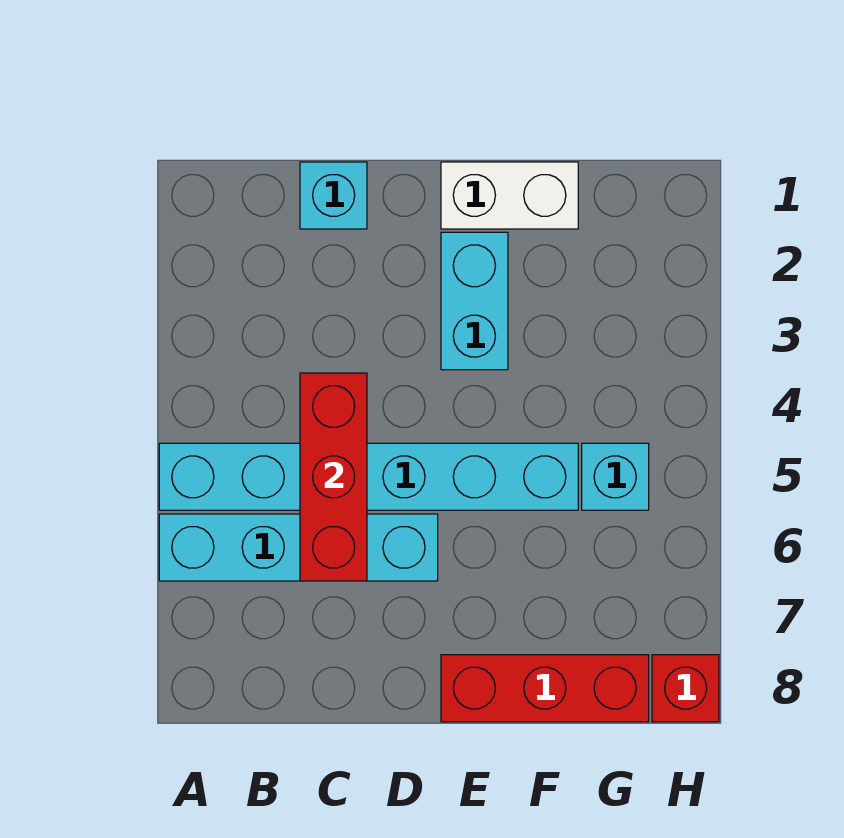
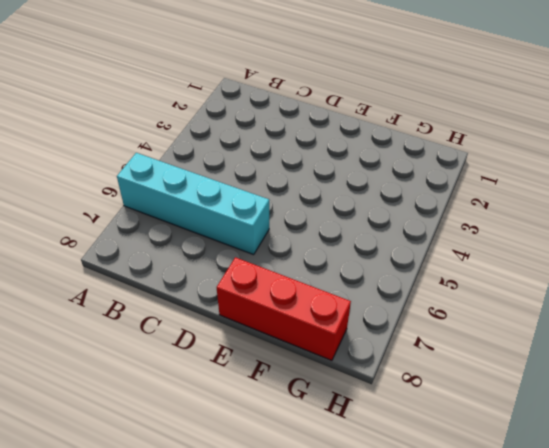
none -> cyan 1x6 brick [159,443,578,510]
none -> cyan 1x1 brick [300,162,367,229]

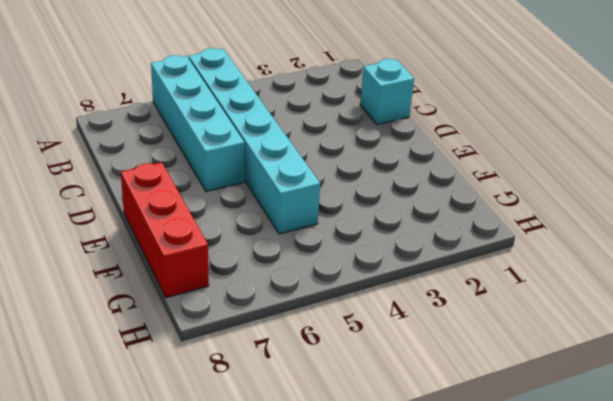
none -> white 1x2 brick [441,162,578,229]
none -> cyan 1x2 brick [441,232,508,370]

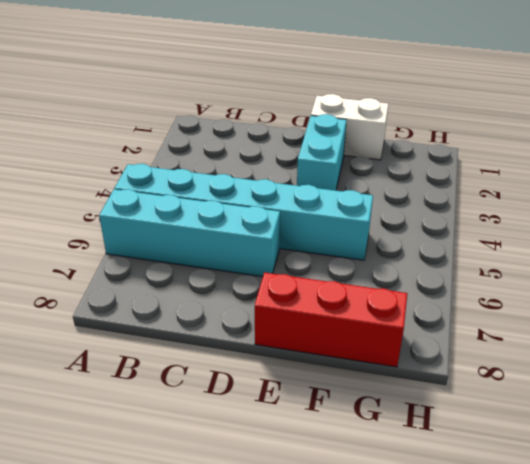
none -> cyan 1x1 brick [300,162,367,229]
none -> cyan 1x1 brick [582,443,649,510]

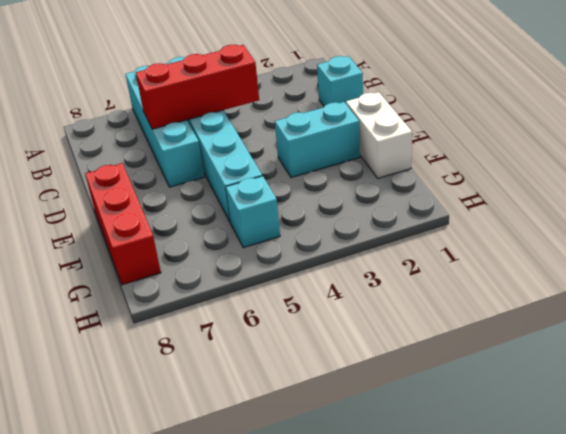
none -> red 1x1 brick [652,655,719,722]

